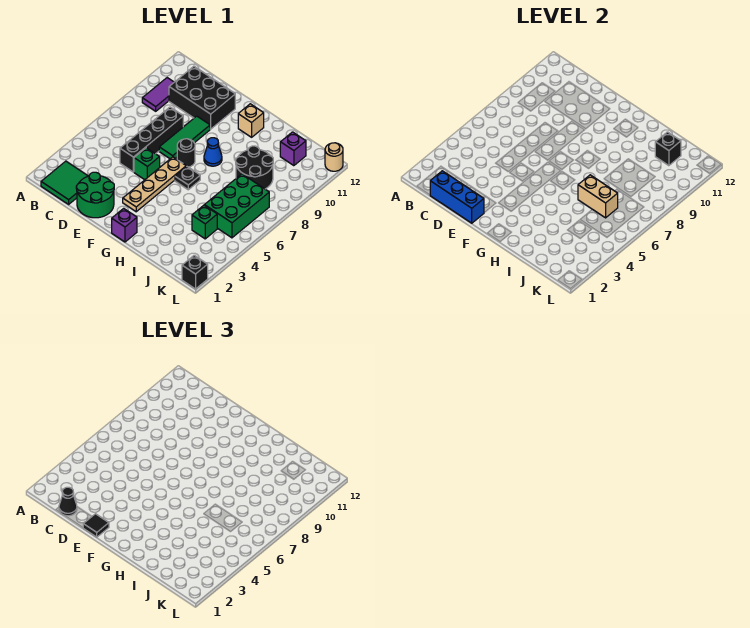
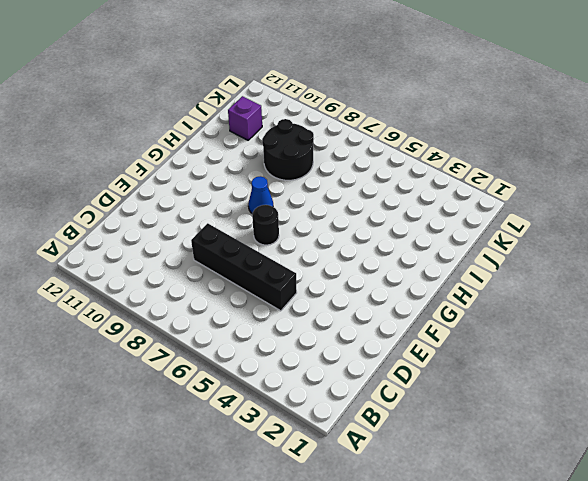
none -> green 2x2 tile [41,161,88,204]
none -> purple 1x2 tile [142,78,174,111]
none -> black 2x3 brick [169,66,235,129]

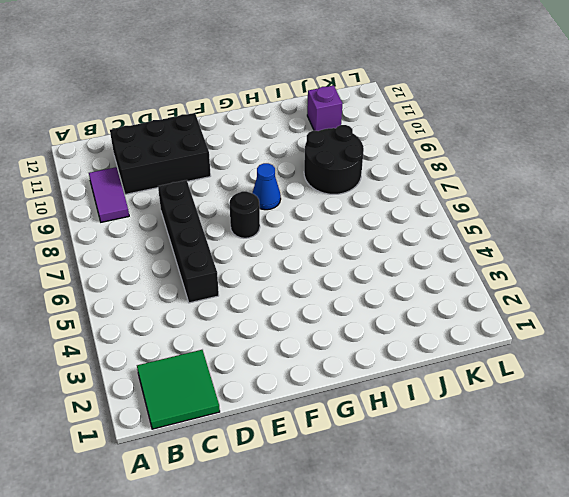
none -> green 2x2 round brick [76,172,114,218]
none -> green 1x1 brick [134,148,160,180]
none -> green 1x3 tile [159,116,210,159]

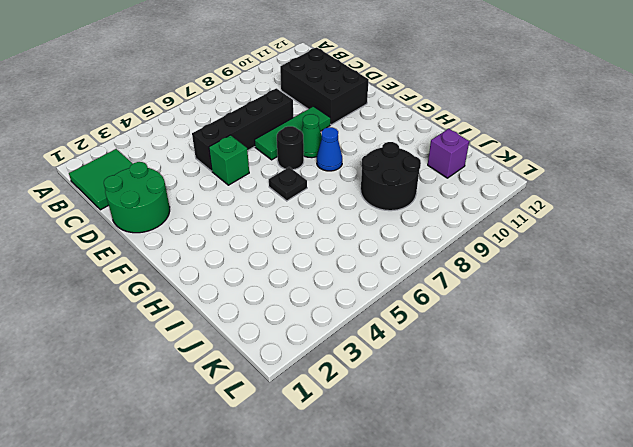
green 1x1 cone [301,114,322,158] -> none
none -> purple 1x2 tile [142,78,174,111]
none -> tan 1x4 plate [123,157,186,212]
none -> purple 1x1 brick [112,208,137,242]

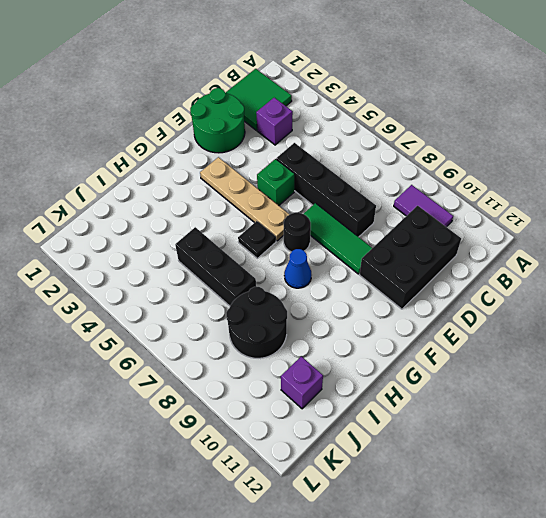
purple 1x1 brick [256,98,293,145] -> purple 1x1 brick moved to [112,208,137,242]
black 1x3 brick [175,227,256,306] -> none
none -> tan 1x1 brick [238,104,264,137]
none -> green 1x1 brick [192,205,217,239]
none -> green 2x3 brick [205,174,269,238]

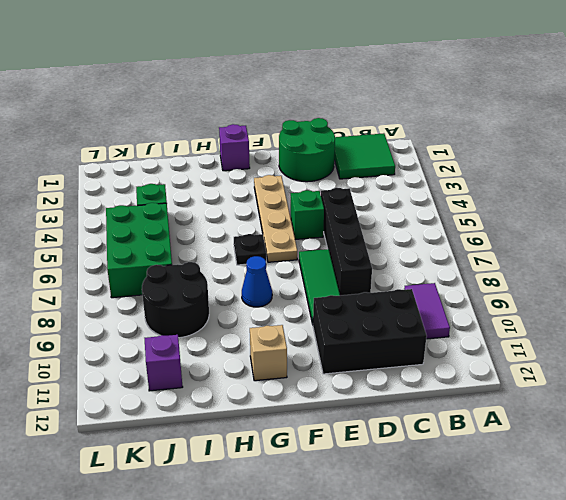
none -> black 1x1 round brick [177,139,195,167]
none -> black 1x1 brick [182,255,208,289]
none -> tan 1x1 round brick [325,143,343,171]

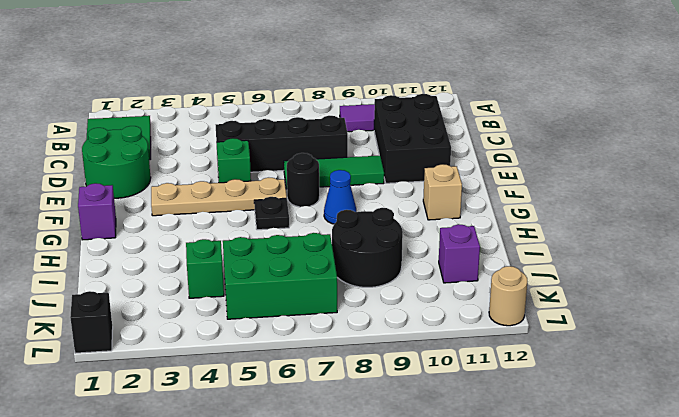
none -> blue 1x3 brick [430,171,484,223]
none -> tan 1x2 brick [578,175,618,218]
none -> black 1x1 brick [655,132,681,166]

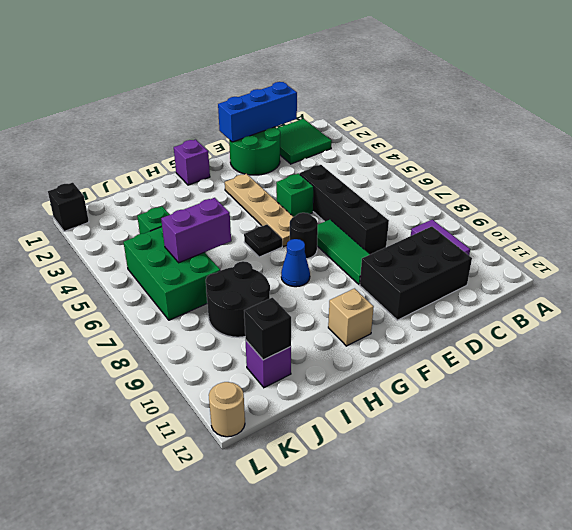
purple 1x2 brick [161,198,231,263] -> tan 1x2 brick [578,175,618,218]
none -> black 1x1 cone [59,487,77,516]
none -> black 1x1 tile [83,514,109,537]

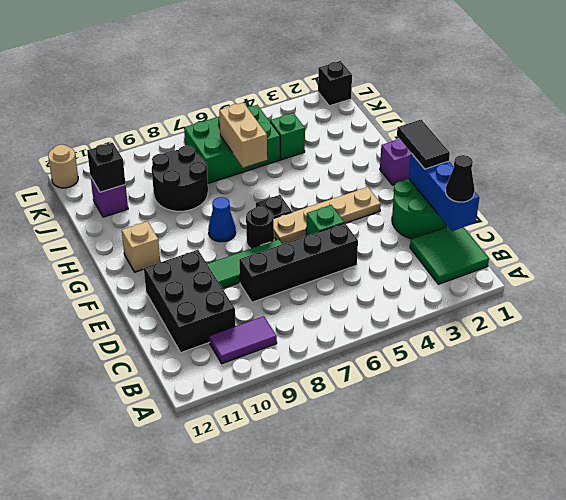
black 1x2 tile [397,120,450,169] -> black 1x1 tile [83,514,109,537]

